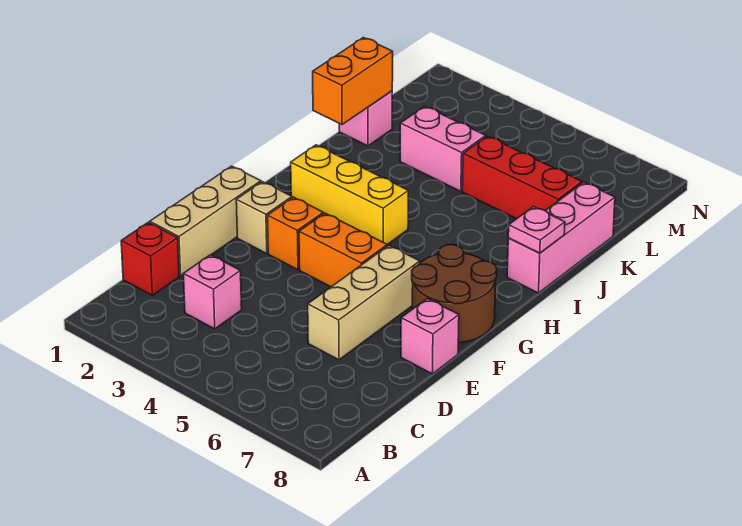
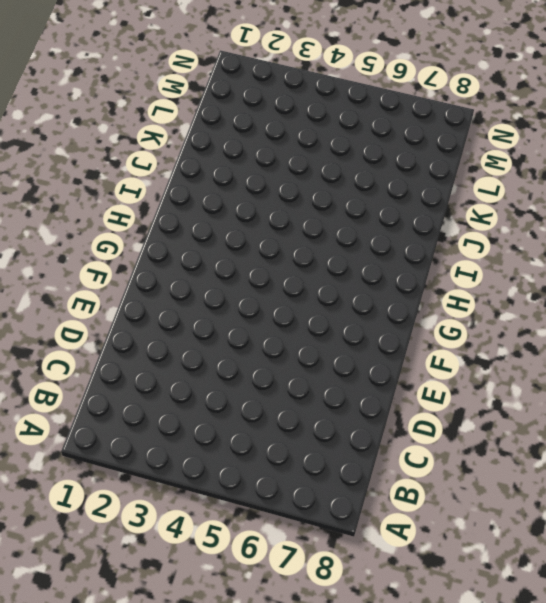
none -> red 1x1 brick [121,222,179,295]
none -> pink 1x1 brick [183,255,242,329]
none -> tan 1x3 brick [150,166,261,276]

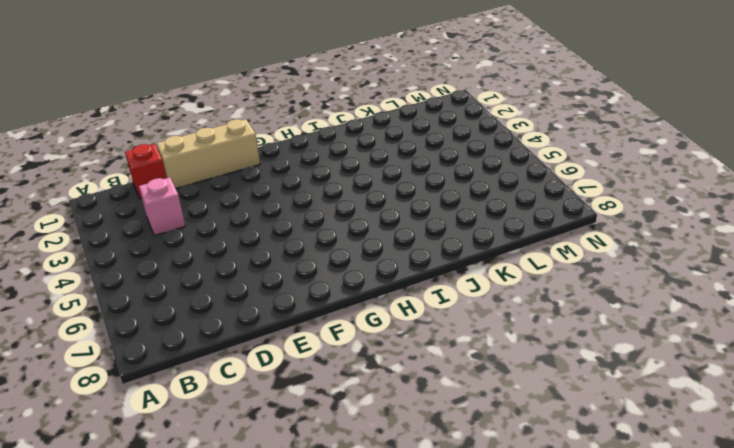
none -> tan 1x3 brick [308,246,420,360]
none -> pink 1x1 brick [401,298,459,374]
none -> tan 1x1 brick [236,182,292,253]

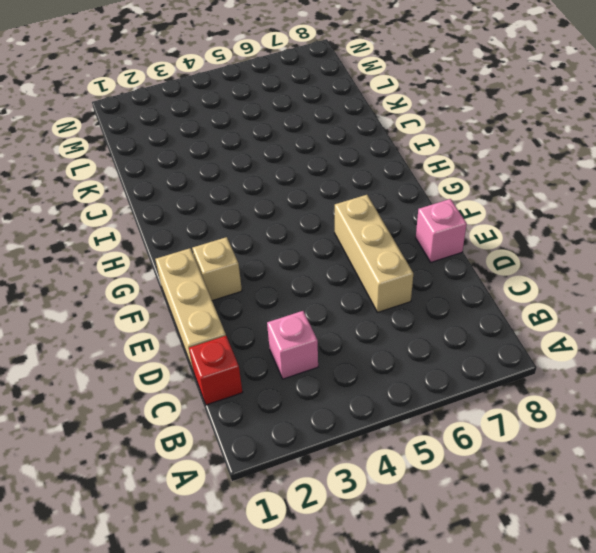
none -> orange 1x1 brick [268,197,323,270]
none -> orange 1x2 brick [299,213,387,287]
none -> brown 2x2 round brick [412,245,497,343]

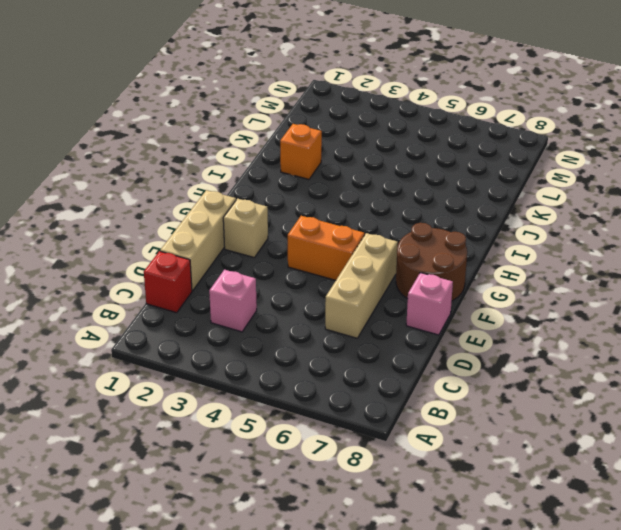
orange 1x1 brick [280,124,322,179] -> orange 1x1 brick moved to [268,197,323,270]
none -> yellow 1x3 brick [291,145,408,244]
none -> pink 1x3 brick [507,182,615,293]
none -> pink 1x1 brick [339,91,392,146]

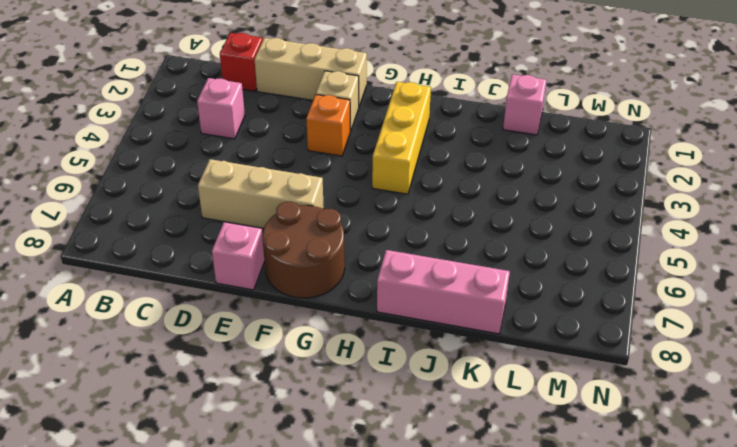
none -> orange 1x2 brick [299,213,387,287]
none -> pink 1x2 brick [400,106,486,191]
none -> red 1x3 brick [462,136,582,219]

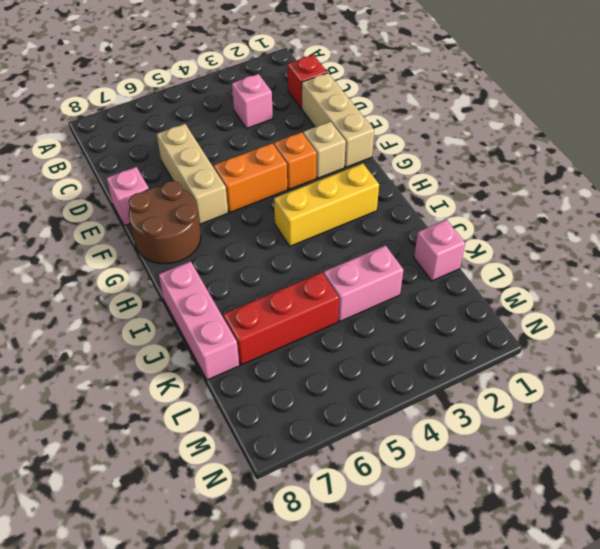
none -> pink 1x1 plate [508,207,565,253]
none -> orange 1x2 brick [313,38,393,125]

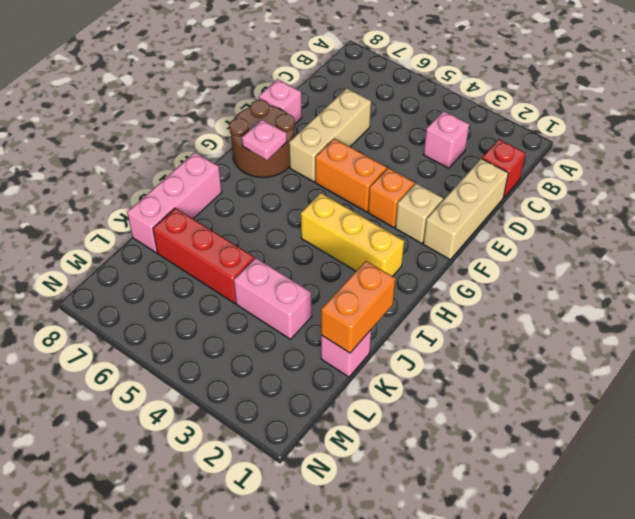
pink 1x1 plate [242,120,287,160] -> pink 1x1 plate moved to [508,207,565,253]

